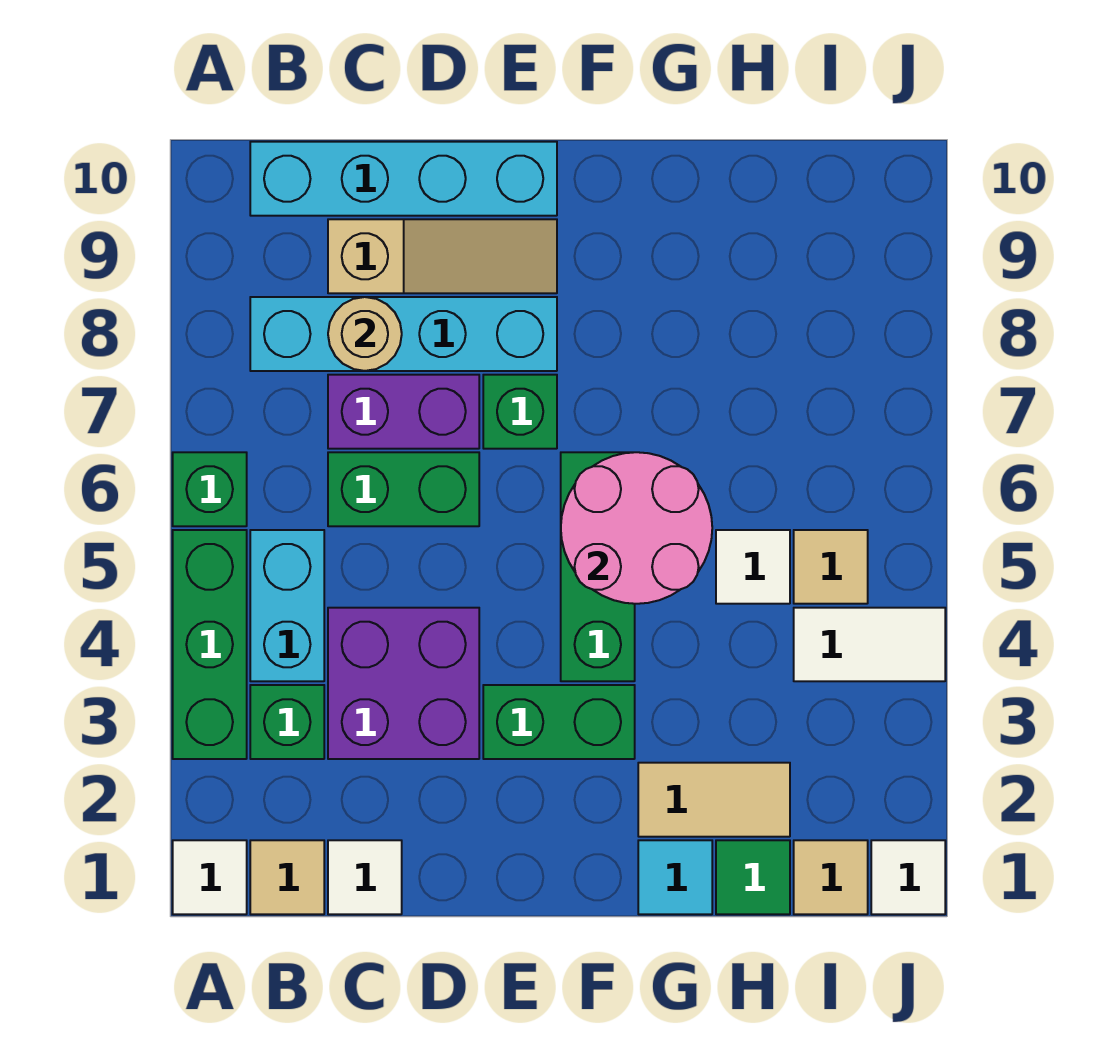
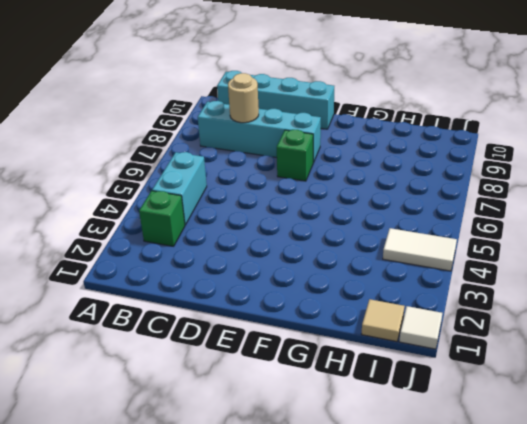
none -> white 1x1 tile [173,840,247,914]
none -> green 1x3 brick [173,530,247,759]
none -> green 1x1 brick [173,452,247,526]

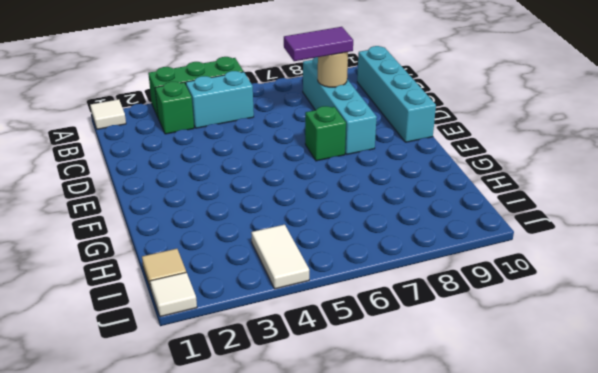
purple 1x2 tile [284,27,353,61] -> none
none -> green 1x1 brick [173,452,247,526]
none -> tan 1x1 tile [250,840,324,914]
none -> white 1x1 tile [328,840,402,914]

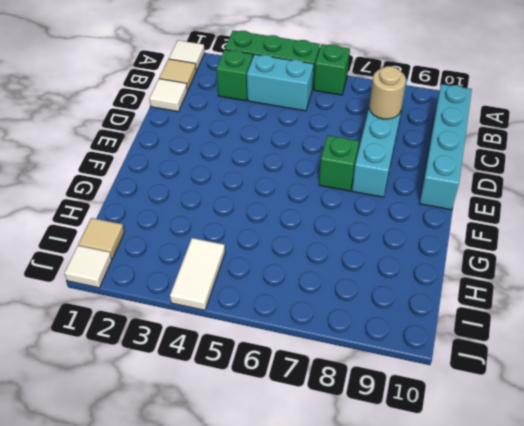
none -> purple 2x2 brick [328,608,479,759]
none -> green 1x2 brick [328,452,479,526]
none -> purple 1x2 brick [328,375,479,449]

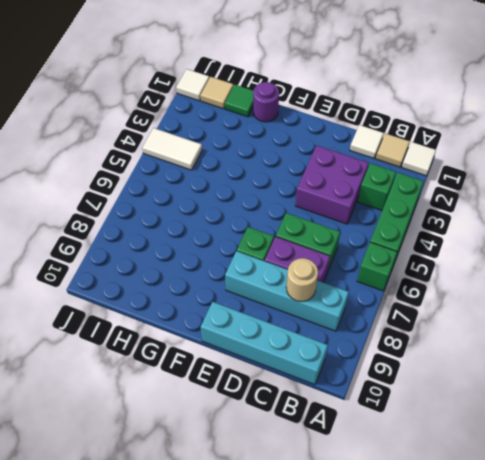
purple 1x1 round brick [253,82,279,122] -> cyan 1x1 tile [638,840,712,914]
none -> cyan 1x2 brick [250,530,324,681]
none -> tan 1x3 slope [328,219,557,293]
none -> green 1x2 brick [483,685,635,759]

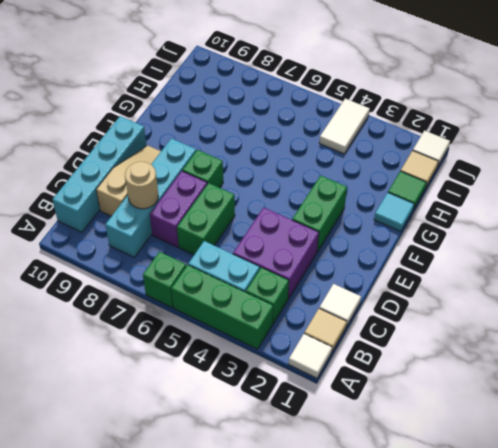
none -> green 1x3 brick [561,452,635,681]
none -> tan 1x2 tile [638,763,790,837]
none -> white 1x1 tile [716,530,790,604]

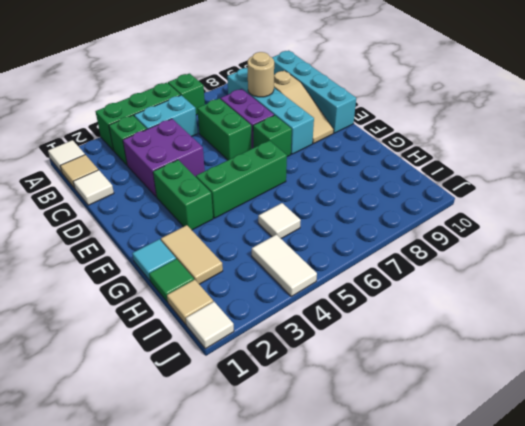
none -> tan 1x1 tile [794,530,868,604]
none -> pink 2x2 round brick [561,452,712,604]

